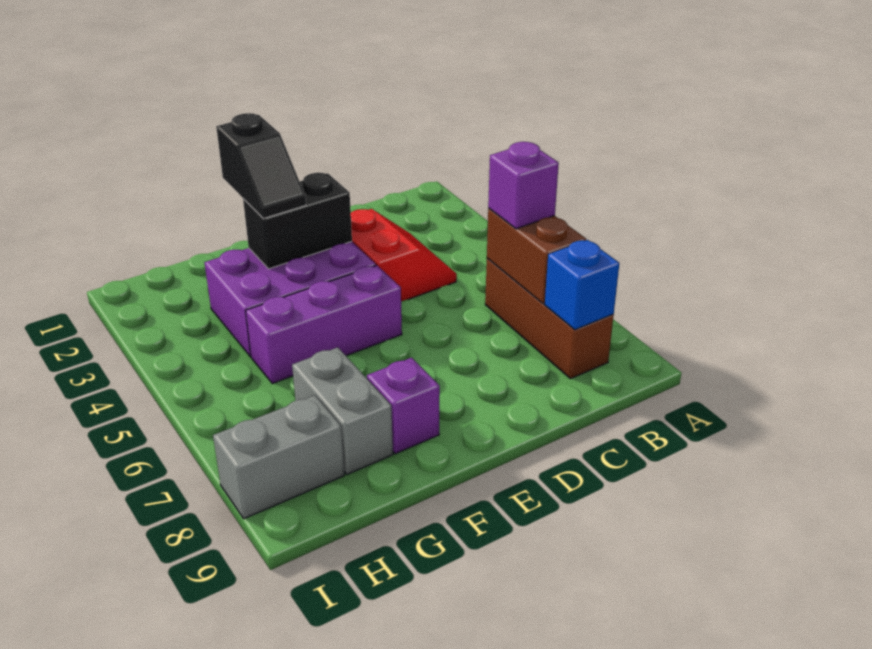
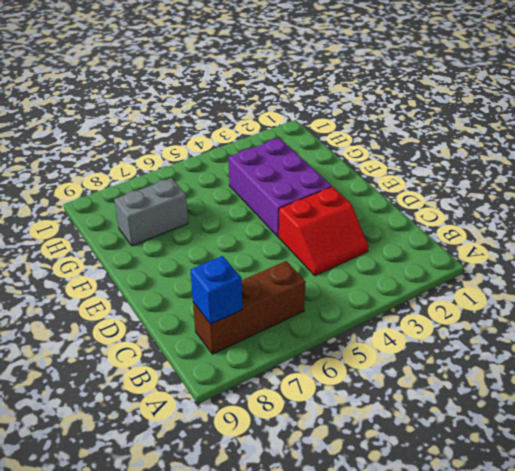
none -> purple 1x3 brick [246,265,402,384]
none -> purple 1x1 brick [367,358,440,454]
none -> grey 1x2 brick [213,395,344,519]

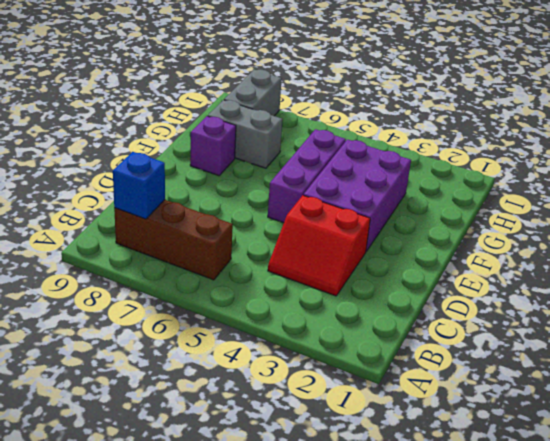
none -> brown 1x2 brick [487,209,586,304]
none -> black 1x2 brick [243,173,352,269]
none -> purple 1x1 brick [488,142,559,229]

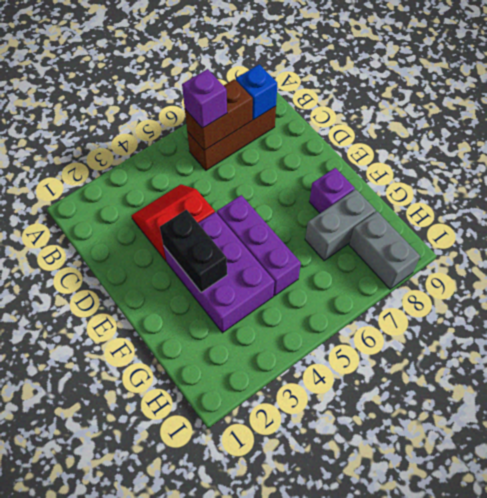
none -> black 1x2 slope [216,113,306,218]

